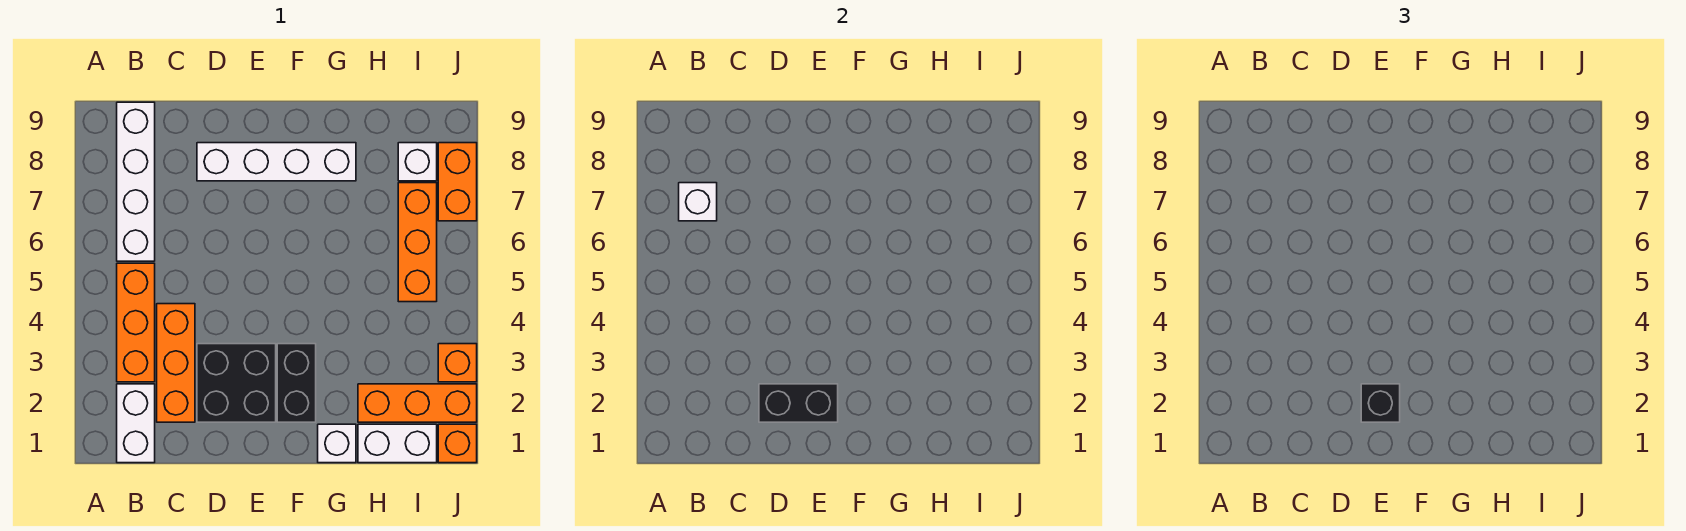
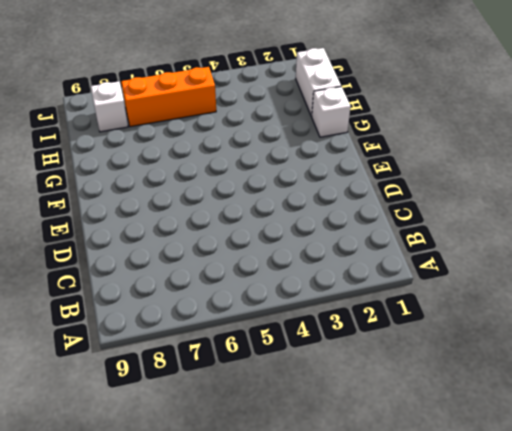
none -> white 1x2 brick [117,384,155,463]
none -> orange 1x3 brick [117,263,155,382]
none -> white 1x4 brick [117,102,155,261]

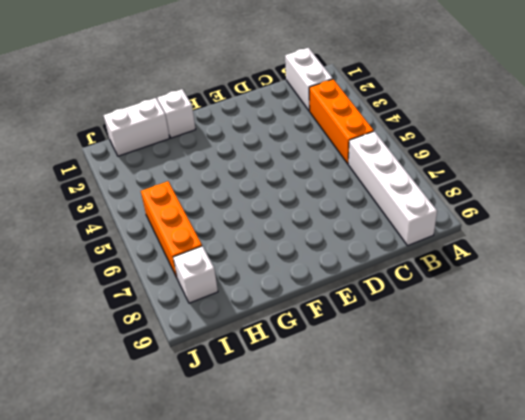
none -> orange 1x3 brick [157,304,195,422]
none -> black 2x2 brick [197,344,276,422]
none -> white 1x4 brick [197,143,356,181]

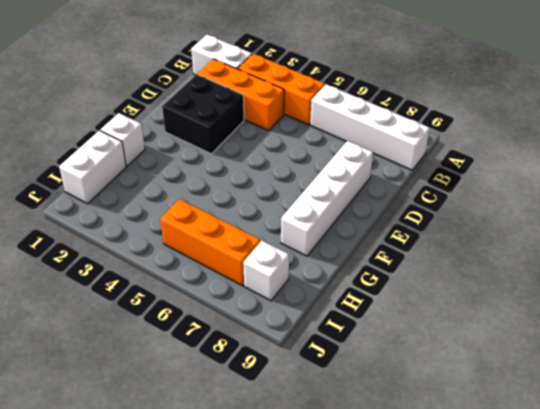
none -> black 1x2 brick [277,344,316,422]
none -> orange 1x3 brick [358,384,477,422]
none -> orange 1x1 brick [438,424,477,463]

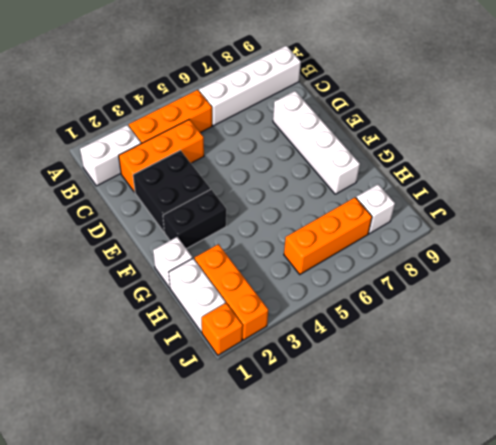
none -> orange 1x1 brick [438,344,477,382]
none -> orange 1x2 brick [438,143,477,221]
none -> white 1x1 brick [679,183,717,221]

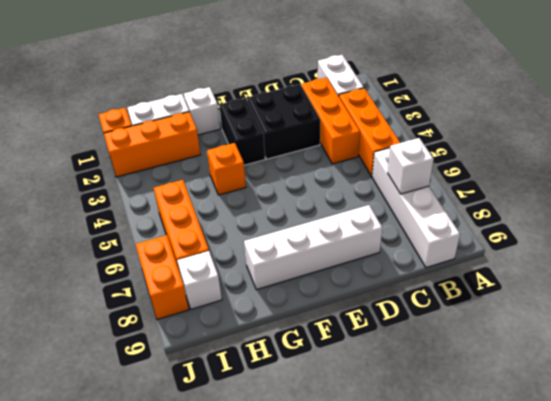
orange 1x1 brick [207,143,246,195] -> orange 1x1 brick moved to [438,344,477,382]
none -> black 1x2 brick [759,384,838,422]
none -> black 1x1 brick [1361,384,1400,422]

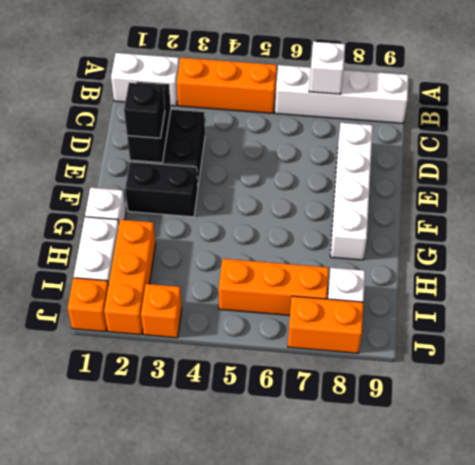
none -> orange 1x3 brick [157,304,195,422]

